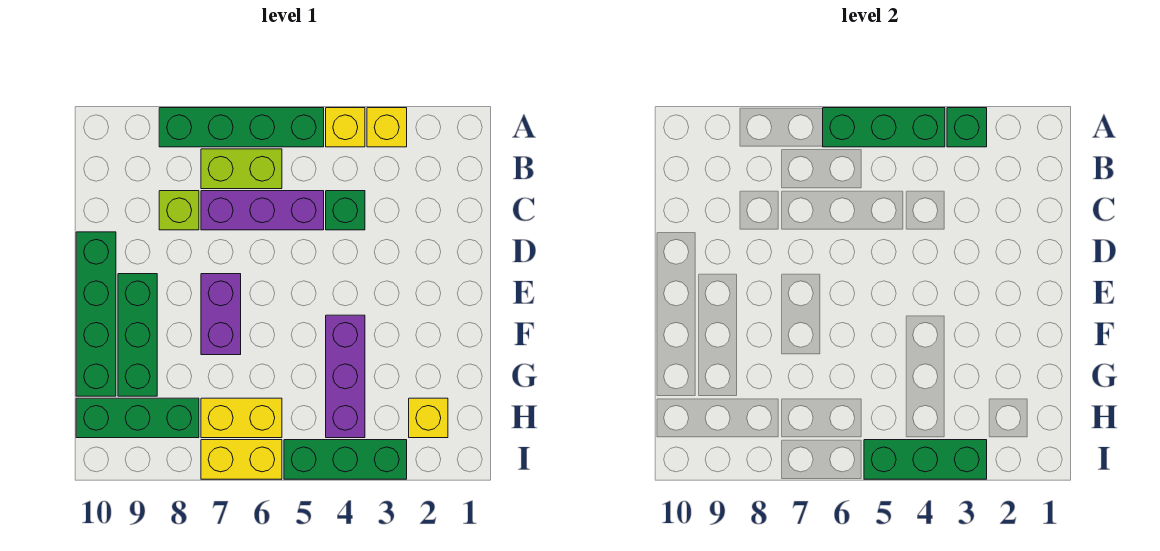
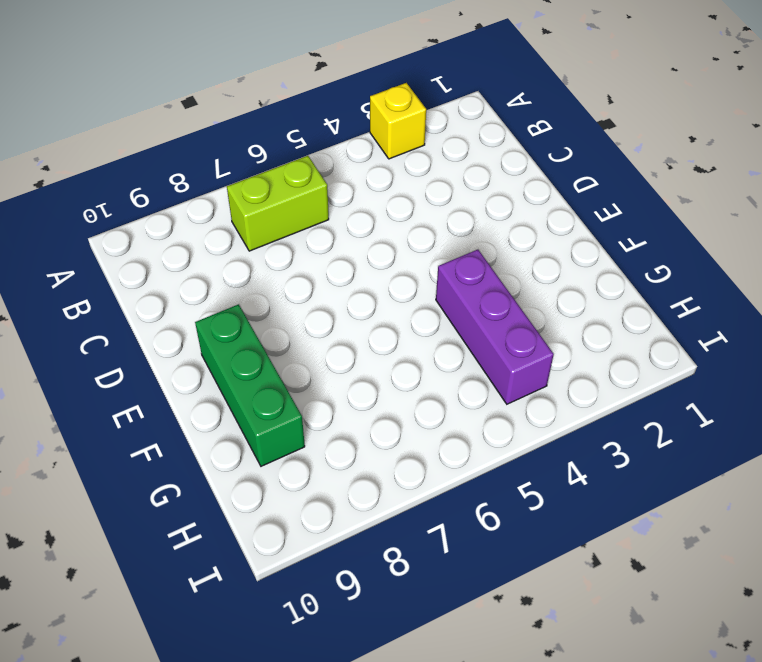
none -> yellow 1x1 brick [326,108,365,147]
none -> green 1x4 brick [159,108,324,147]
none -> green 1x1 brick [326,191,365,230]

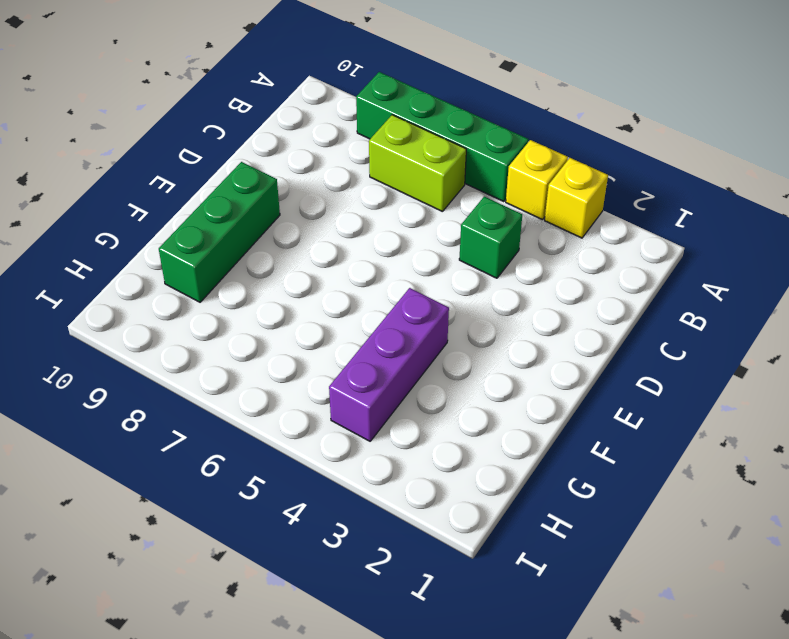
none -> purple 1x3 brick [201,191,324,230]
none -> lime 1x1 brick [159,191,199,230]
none -> green 1x4 brick [76,232,116,396]

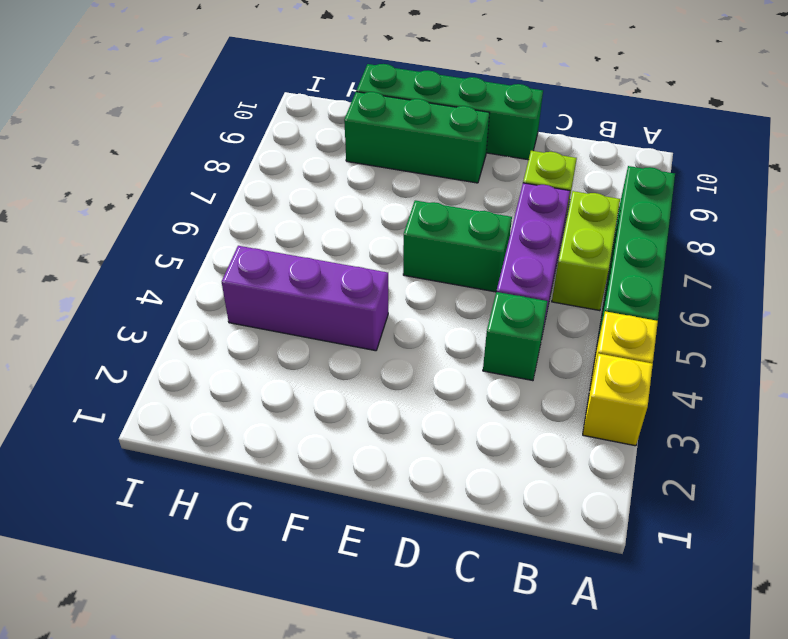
green 1x2 brick [403,200,512,292] -> none
none -> purple 1x2 brick [201,274,241,355]
none -> yellow 1x1 brick [409,398,448,438]
none -> yellow 1x2 brick [201,398,282,438]

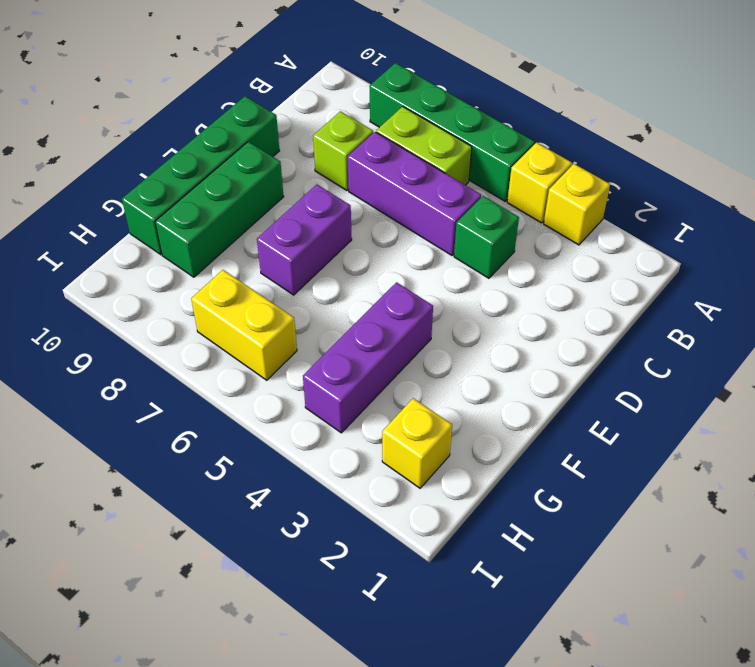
none -> green 1x3 brick [76,398,199,438]
none -> green 1x3 brick [284,440,407,479]
none -> yellow 1x2 brick [201,440,282,479]

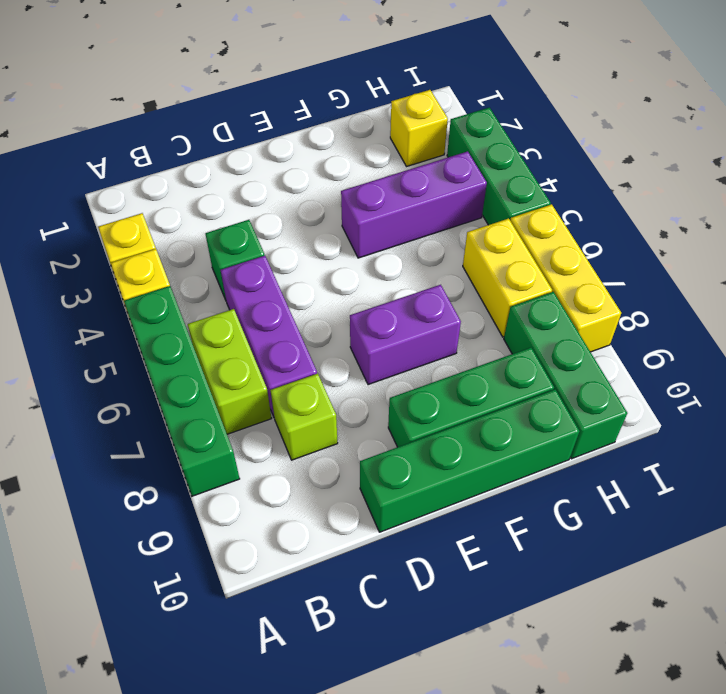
yellow 1x3 brick [510,204,621,352] -> yellow 1x2 brick [201,440,282,479]
none -> green 1x1 brick [947,108,987,147]
none -> green 1x3 brick [823,108,945,147]
none -> green 1x3 brick [864,440,987,479]

